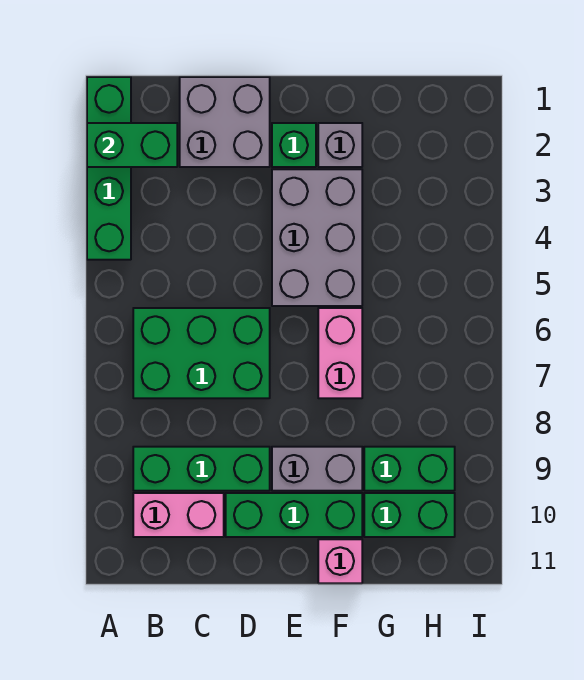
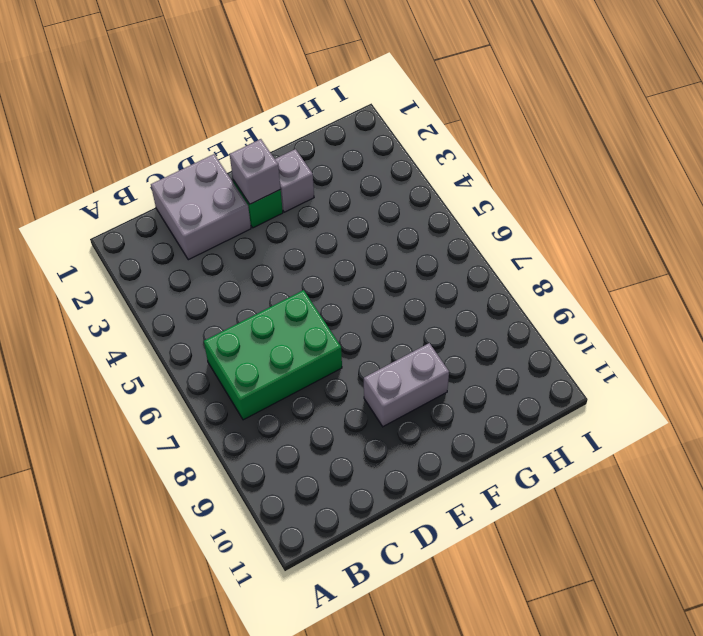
grey 1x1 brick [230,139,281,204] -> none
none -> green 1x4 brick [87,77,131,260]
none -> green 1x3 brick [133,447,270,491]
none -> pink 1x2 brick [133,493,224,537]

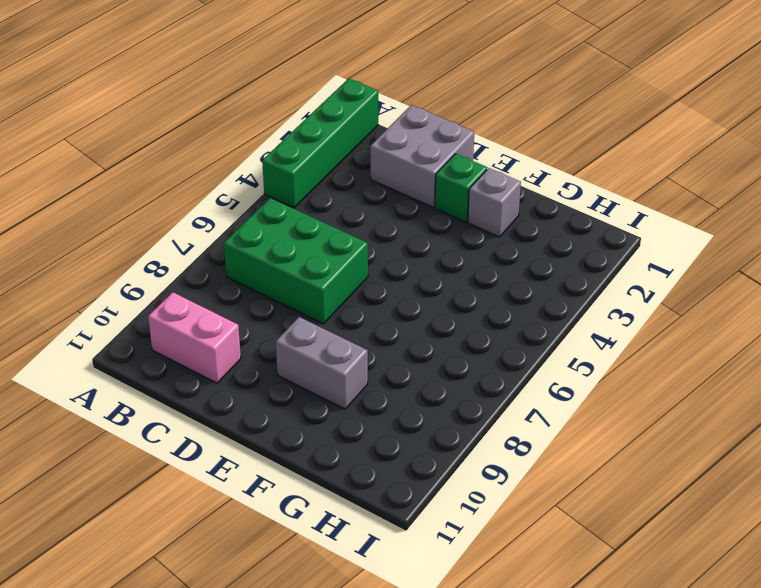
none -> green 1x3 brick [133,447,270,491]
none -> green 1x3 brick [226,493,362,537]
none -> grey 2x3 brick [272,169,362,306]

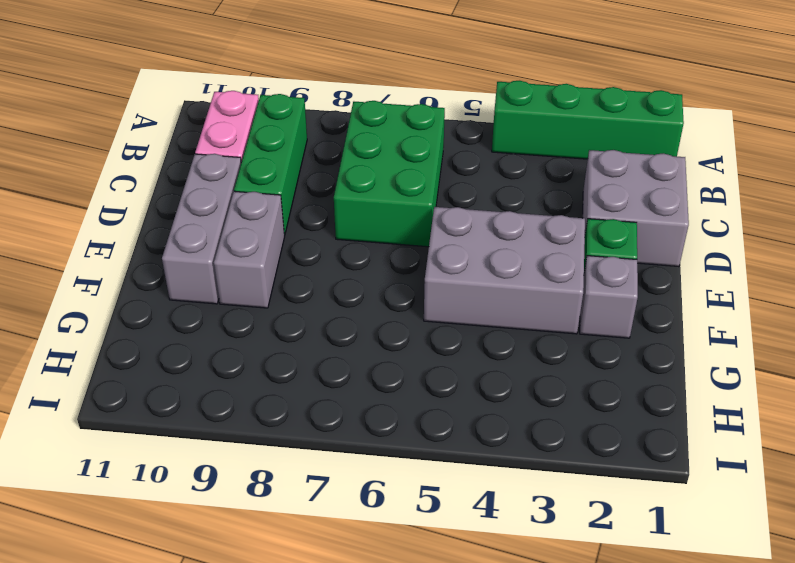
grey 1x3 brick [162,154,241,304] -> green 1x3 brick [226,493,362,537]
none -> pink 1x2 brick [318,308,362,398]
none -> pink 1x1 brick [318,539,362,583]
none -> green 1x2 brick [364,447,455,491]

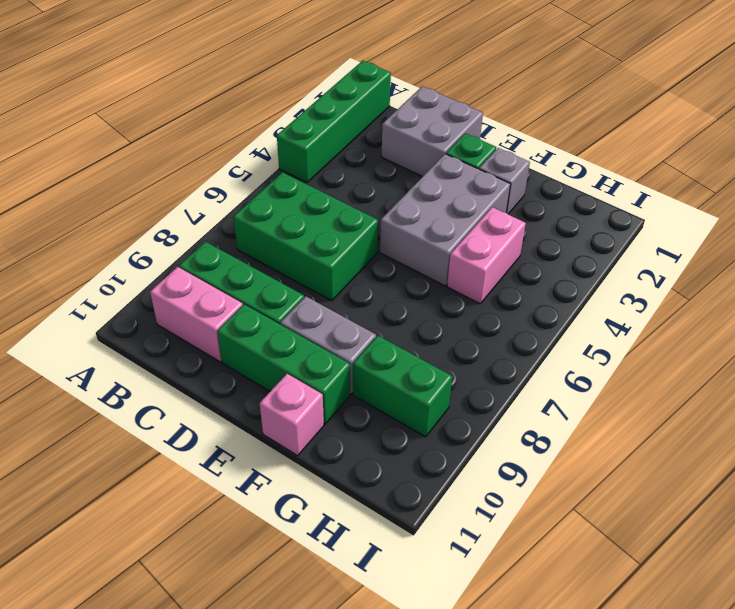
pink 1x2 brick [447,207,526,304] -> pink 1x2 brick moved to [318,308,362,398]
none -> green 1x2 brick [364,493,455,537]
none -> green 1x2 brick [87,123,177,167]

